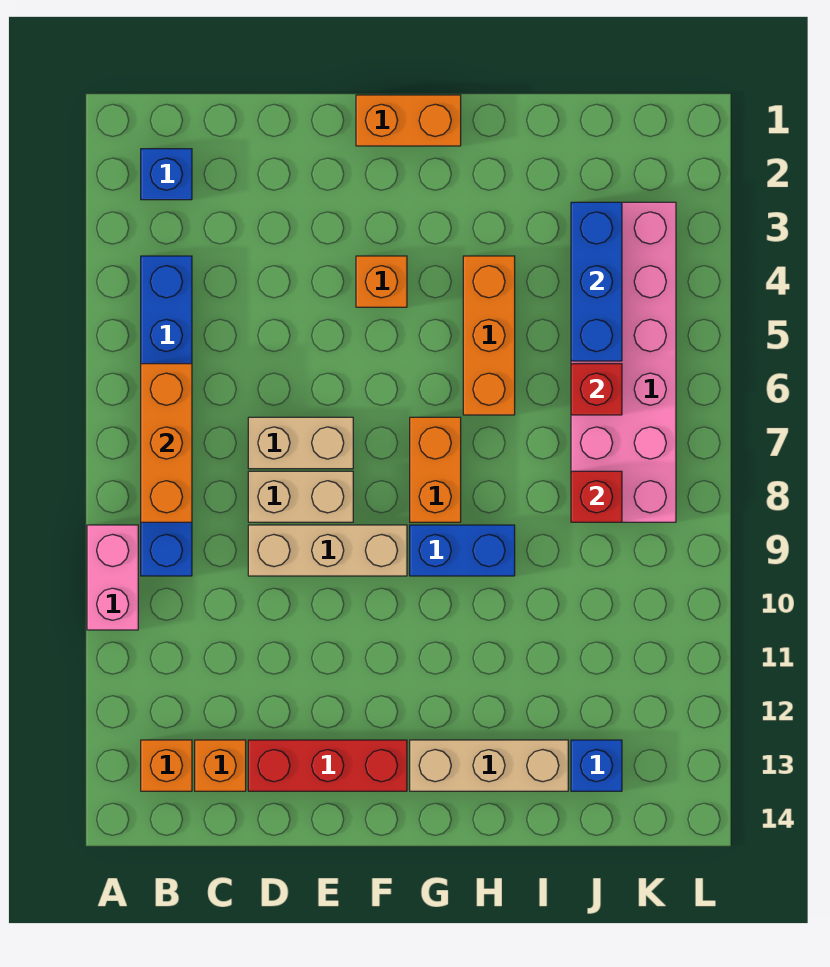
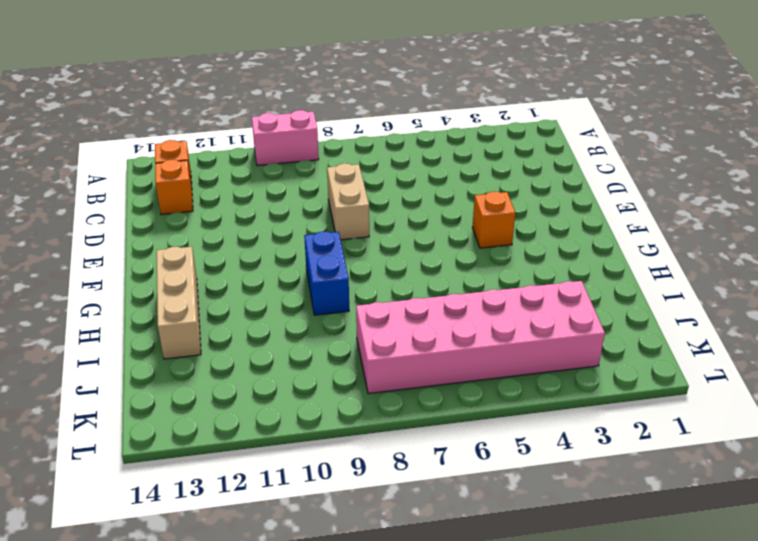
none -> blue 1x1 brick [141,149,192,200]
none -> blue 1x6 brick [141,256,192,576]
none -> tan 1x2 brick [248,417,353,469]

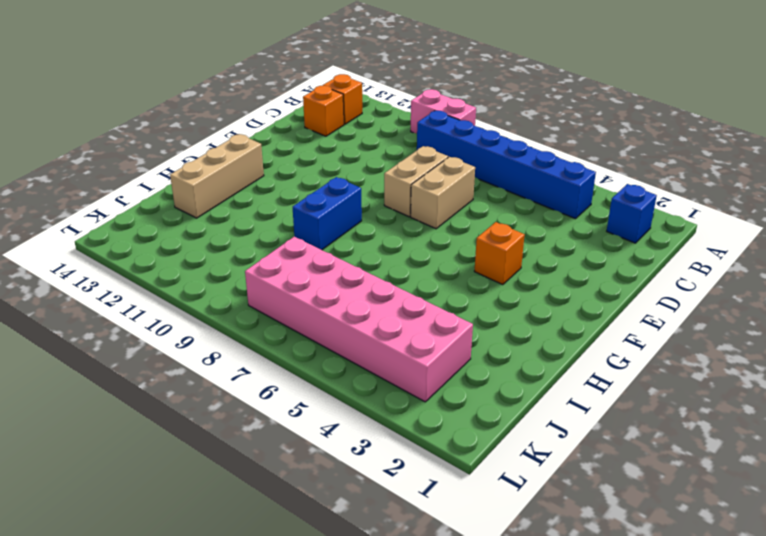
none -> tan 1x3 brick [248,525,407,576]
none -> red 1x3 brick [248,740,407,791]
none -> orange 1x2 brick [356,95,461,146]

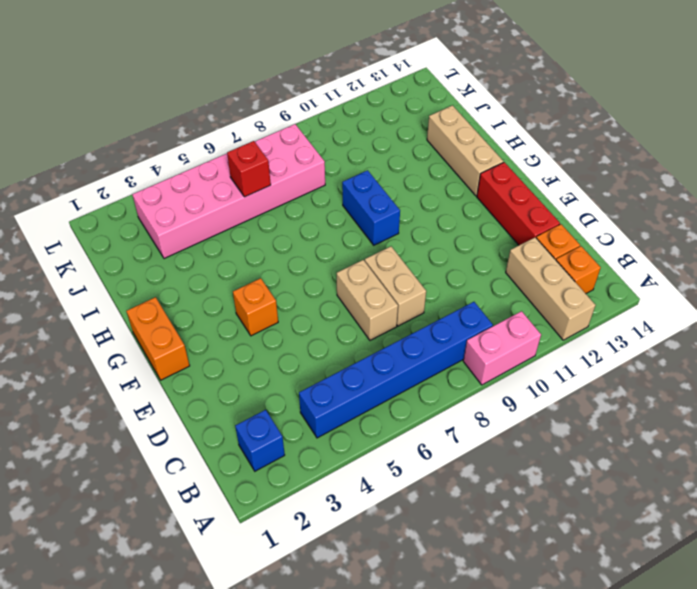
tan 1x3 brick [506,237,596,340] -> tan 1x3 brick moved to [248,525,407,576]
none -> orange 1x2 brick [410,417,461,522]
none -> orange 1x3 brick [463,256,515,415]
none -> blue 1x1 brick [571,740,622,791]

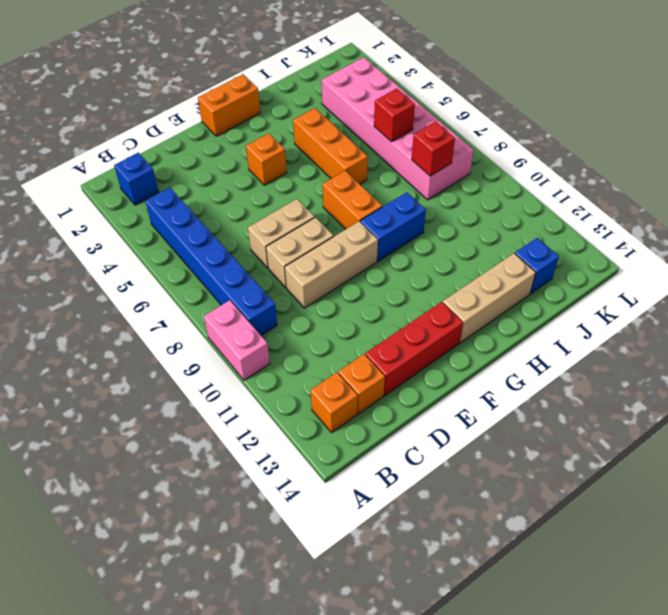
none -> orange 1x3 brick [141,364,192,522]
none -> blue 1x3 brick [571,202,622,361]

